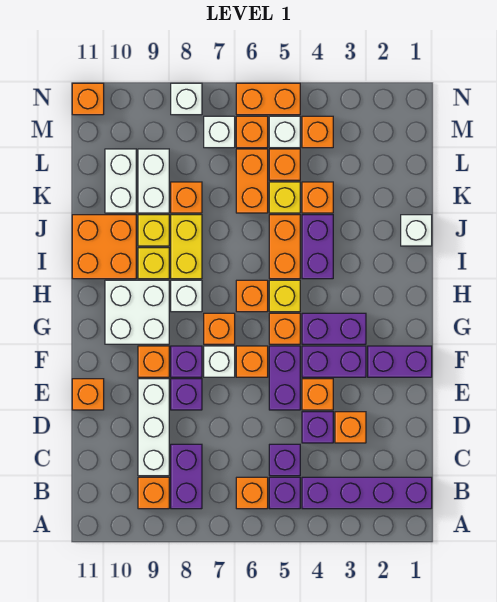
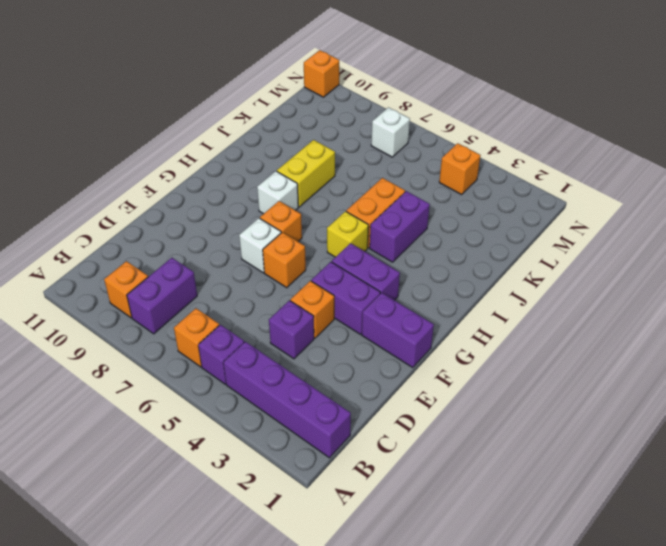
none -> purple 1x1 brick [269,444,300,476]
none -> white 1x3 brick [138,379,169,476]
none -> orange 1x1 brick [335,412,366,443]
none -> purple 1x2 brick [269,346,300,410]

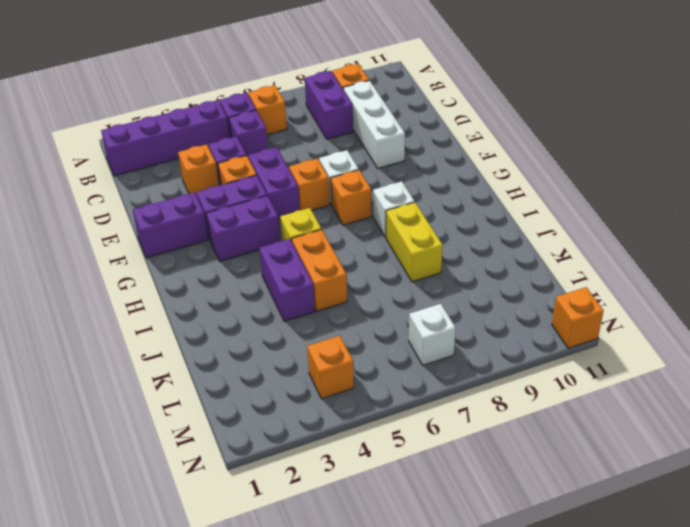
none -> purple 1x1 brick [171,379,202,410]
none -> orange 1x1 brick [72,379,104,410]
none -> purple 1x1 brick [171,346,202,377]
none -> orange 1x1 brick [138,346,169,377]

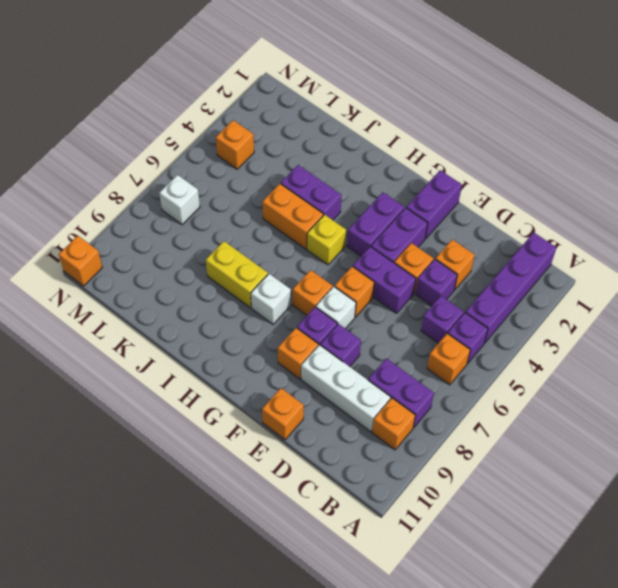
none -> orange 1x1 brick [269,313,300,344]
none -> white 2x2 brick [105,280,169,344]
none -> orange 1x1 brick [236,280,268,312]
none -> yellow 1x1 brick [138,248,169,279]

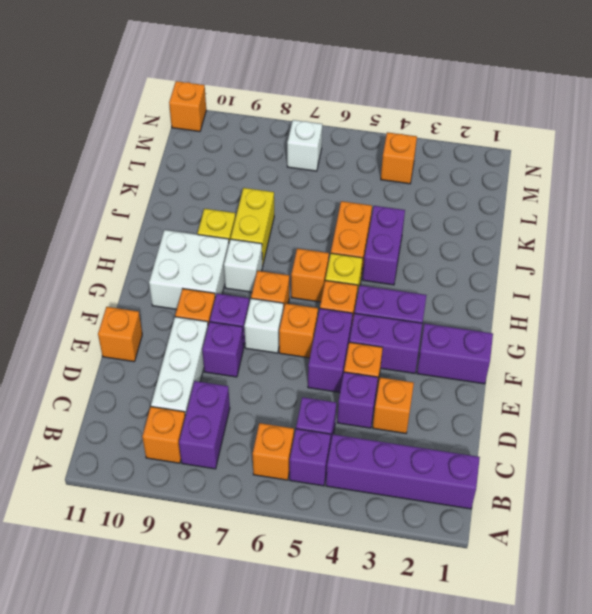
none -> orange 2x2 brick [72,215,136,279]
none -> white 1x1 brick [401,215,432,246]
none -> yellow 1x1 brick [138,215,169,246]
none -> orange 1x1 brick [302,182,333,213]

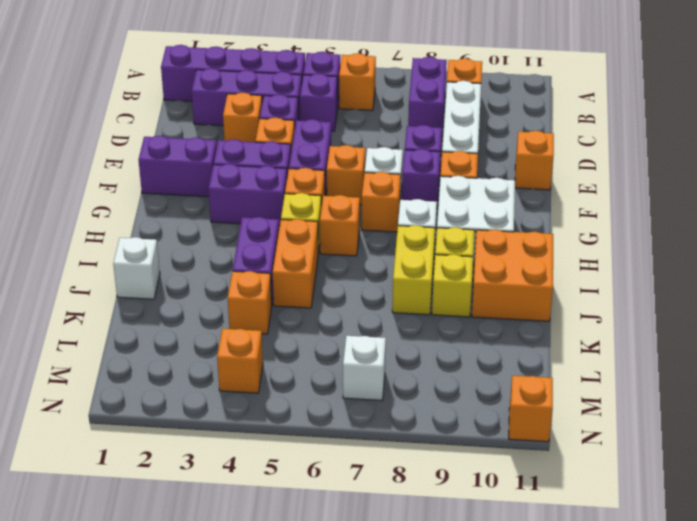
purple 1x3 brick [192,68,302,126] -> none
none -> yellow 1x1 brick [269,182,300,213]
none -> orange 1x2 brick [236,149,268,213]
none -> orange 1x1 brick [171,182,202,213]
none -> white 1x2 brick [138,149,169,213]

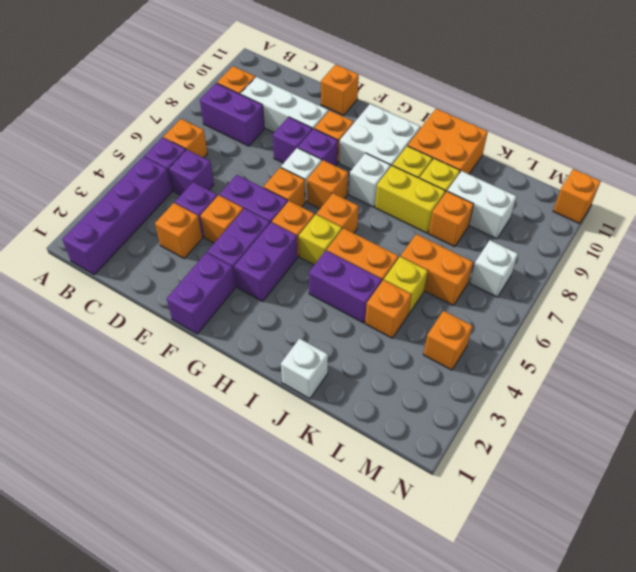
none -> white 1x2 brick [105,149,136,213]
none -> orange 1x1 brick [269,149,300,180]
none -> white 1x1 brick [269,116,300,148]
none -> orange 1x1 brick [236,116,268,148]

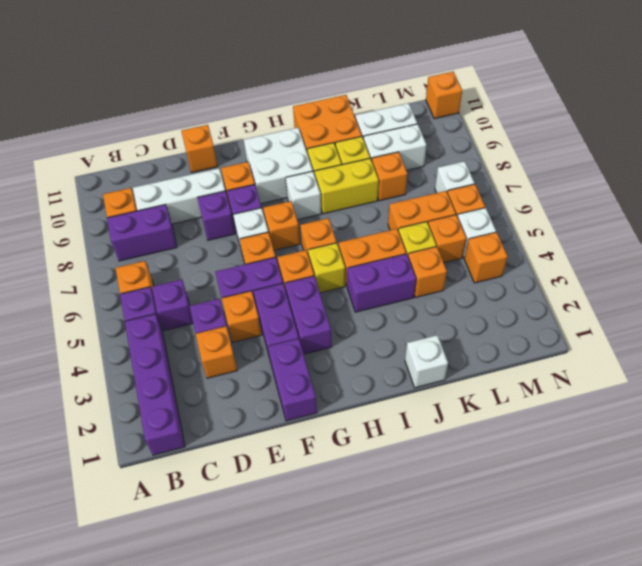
none -> orange 1x2 brick [236,83,300,115]
none -> white 1x1 brick [171,83,202,115]

